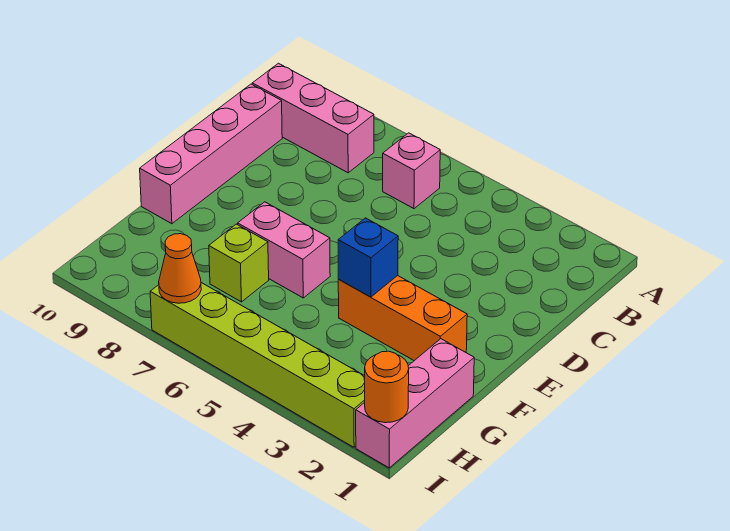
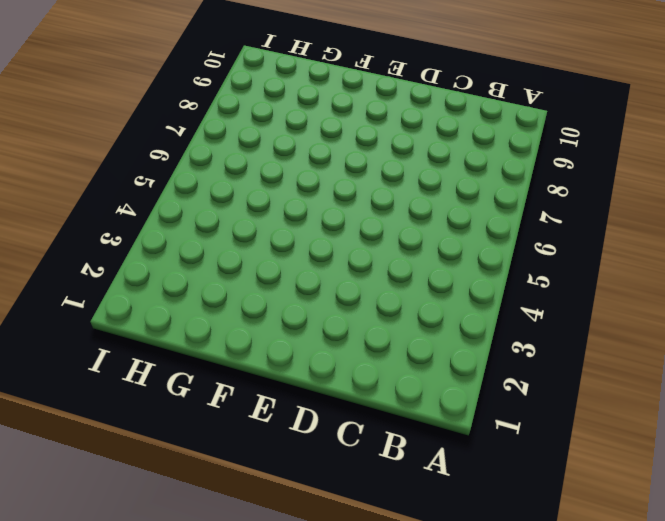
none -> pink 1x1 brick [383,133,440,209]
none -> pink 1x3 brick [252,63,374,173]

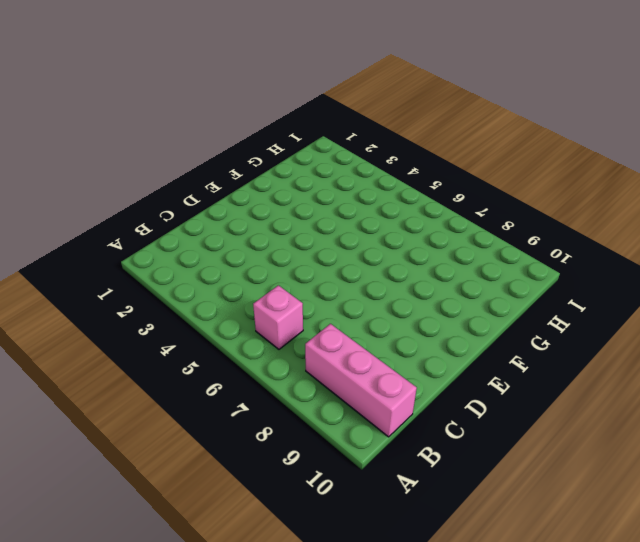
none -> pink 1x4 brick [140,84,282,224]
none -> orange 1x3 brick [338,276,467,361]

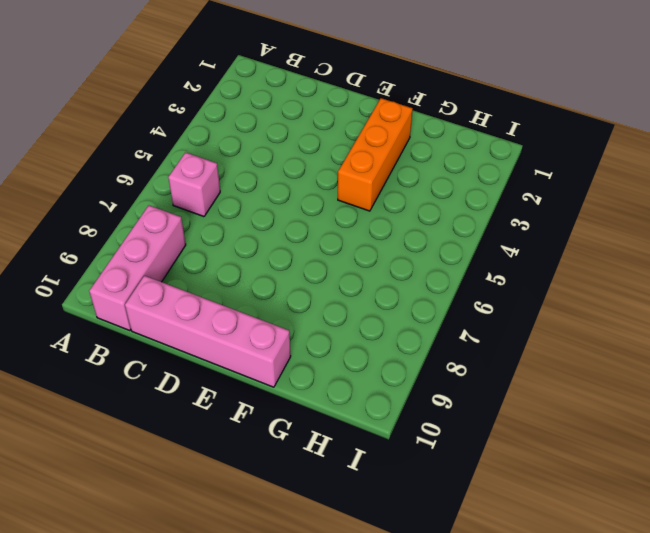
none -> pink 1x2 brick [238,202,330,298]
none -> pink 1x3 brick [356,339,474,468]

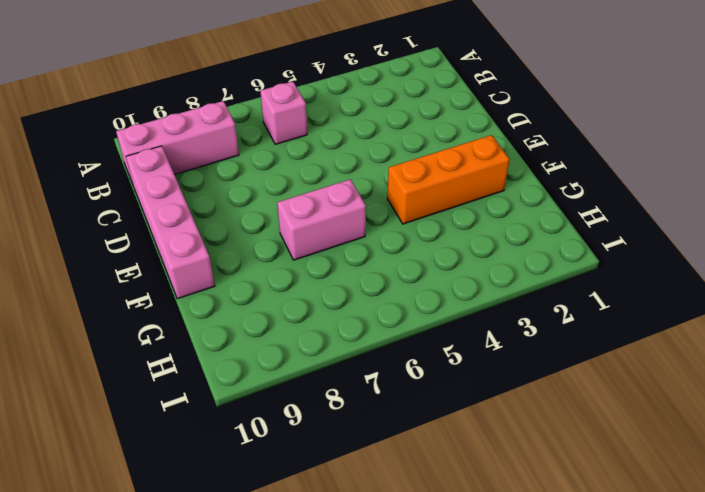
none -> pink 1x3 brick [356,339,474,468]
none -> lime 1x1 brick [209,224,269,302]

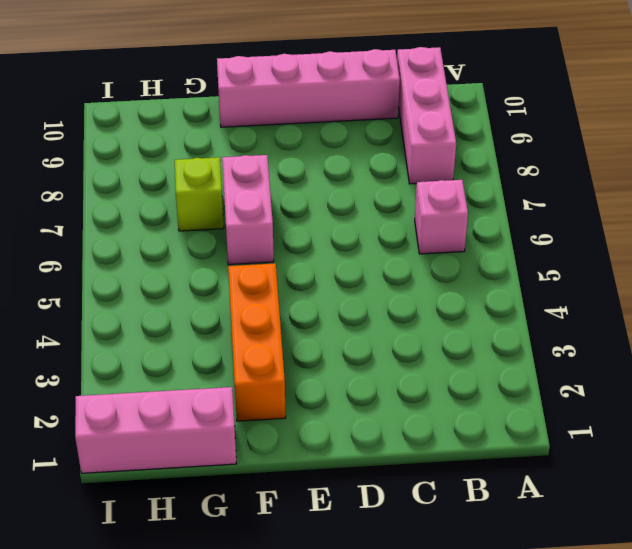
none -> lime 1x6 brick [150,283,365,447]
none -> blue 1x1 brick [338,218,398,297]

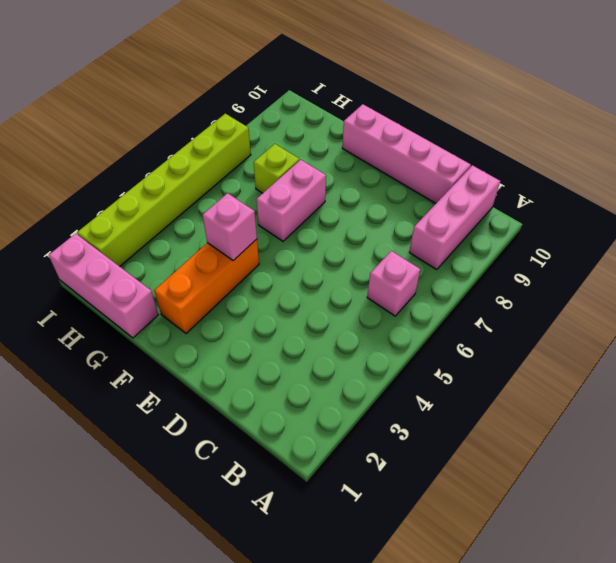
pink 1x1 brick [203,193,257,261] -> blue 1x1 brick [338,218,398,297]
none -> orange 1x1 round brick [365,351,409,423]
none -> orange 1x1 cone [159,234,201,303]

